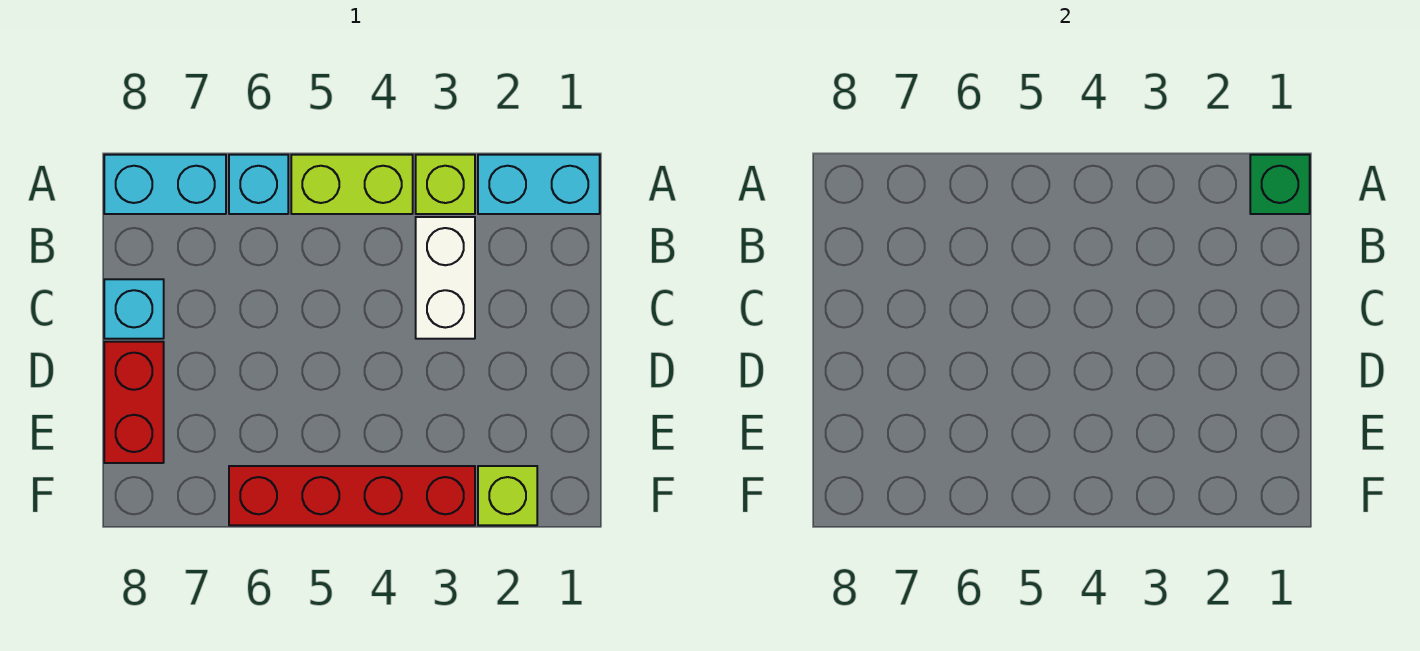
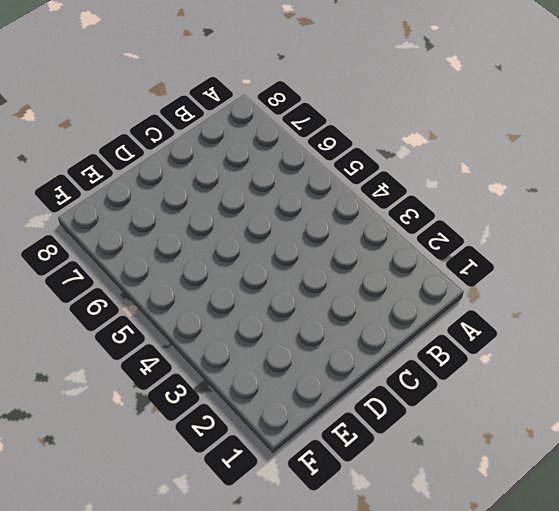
none -> cyan 1x2 brick [478,155,600,214]
none -> lime 1x1 brick [416,155,475,214]

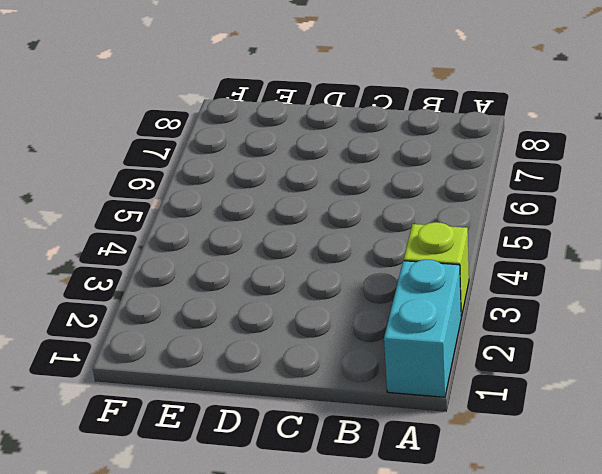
none -> lime 1x2 brick [291,155,413,214]
none -> cyan 1x1 brick [229,155,288,214]

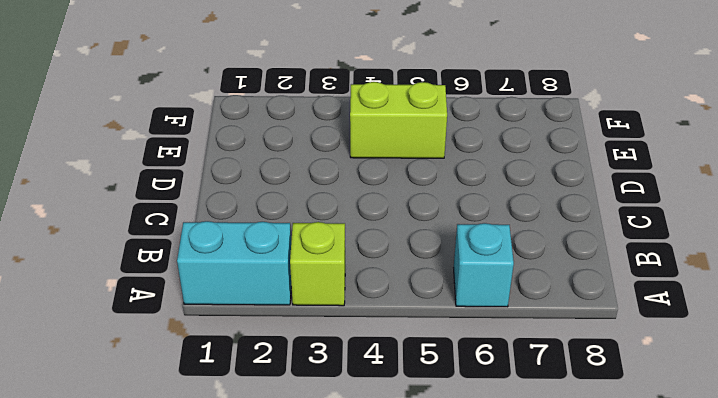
lime 1x2 brick [350,82,447,158] -> lime 1x2 brick moved to [291,155,413,214]
none -> cyan 1x2 brick [104,155,226,214]
none -> white 1x2 brick [416,217,475,339]

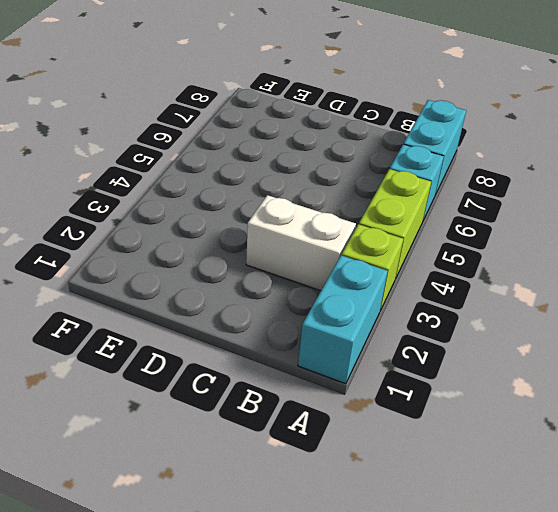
none -> cyan 1x1 brick [104,279,164,339]
none -> red 1x2 brick [104,342,164,463]

